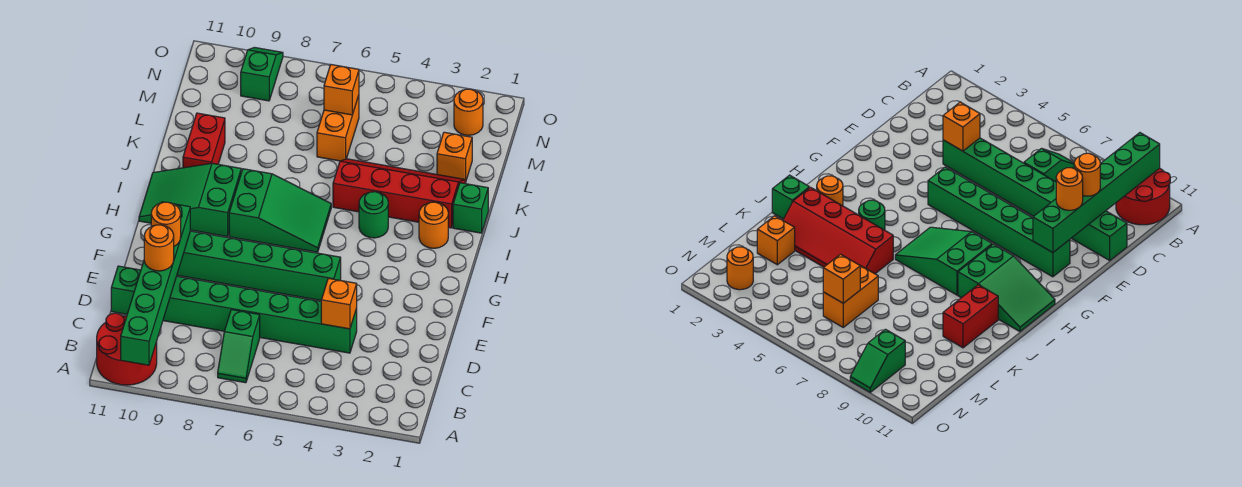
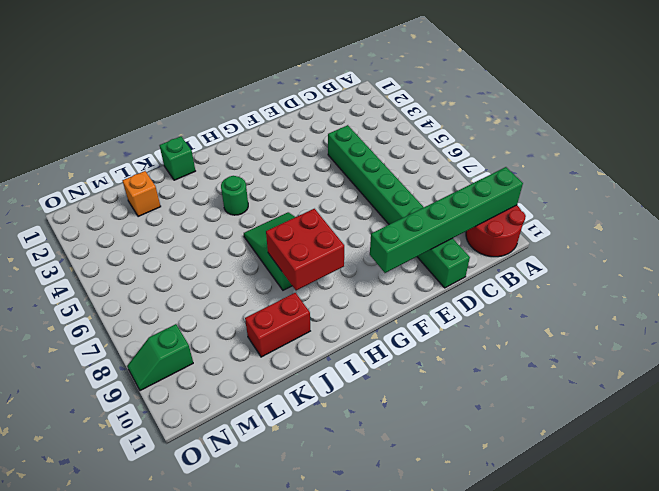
red 2x2 brick [266,209,344,290] -> none
none -> green 1x2 slope [218,310,260,383]
none -> green 1x6 brick [177,231,341,300]
none -> green 2x3 slope [139,163,241,237]

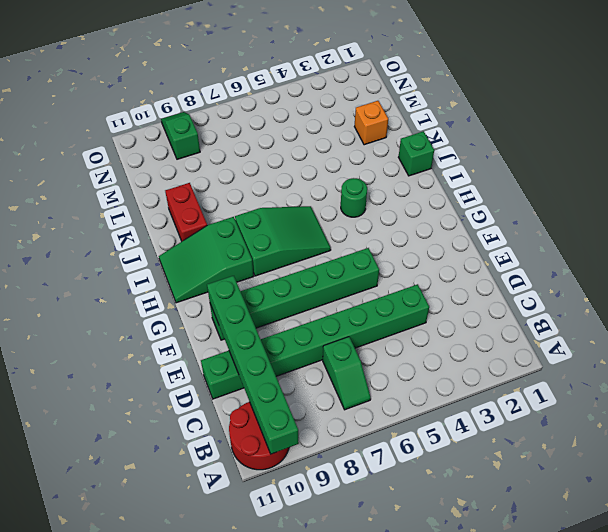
none -> orange 1x1 round brick [419,202,448,248]
none -> red 2x4 slope [333,159,465,228]
none -> orange 1x2 brick [317,95,359,161]

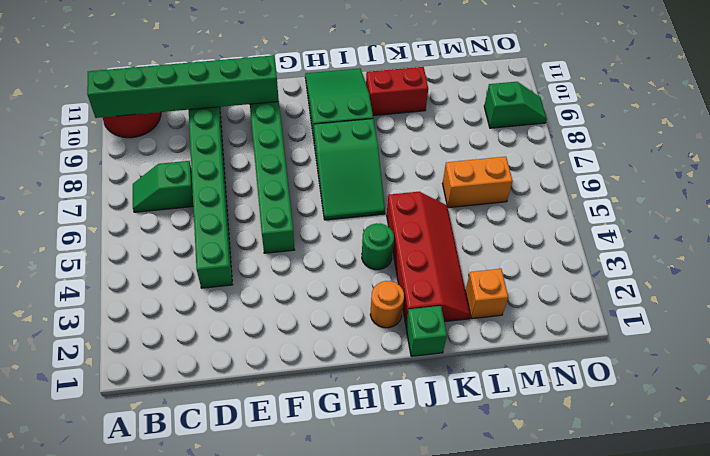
none -> orange 1x1 round brick [454,89,483,135]
none -> orange 1x1 brick [321,278,357,329]
none -> orange 1x1 brick [324,64,359,115]

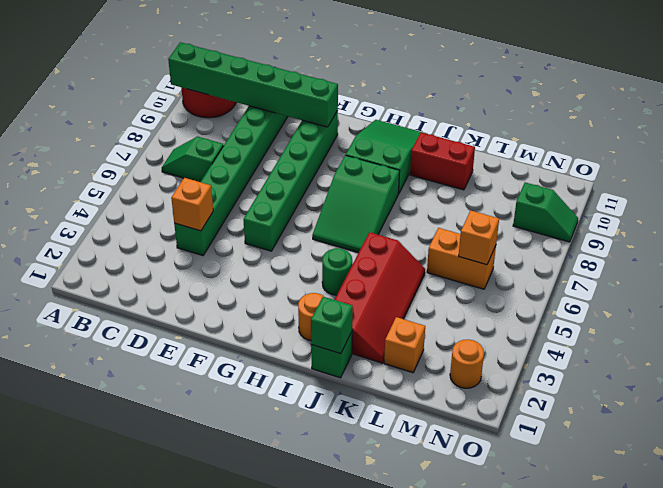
green 1x1 brick [311,297,353,354] -> none
none -> orange 1x1 round brick [144,225,174,271]
none -> orange 1x1 round brick [151,202,181,246]

